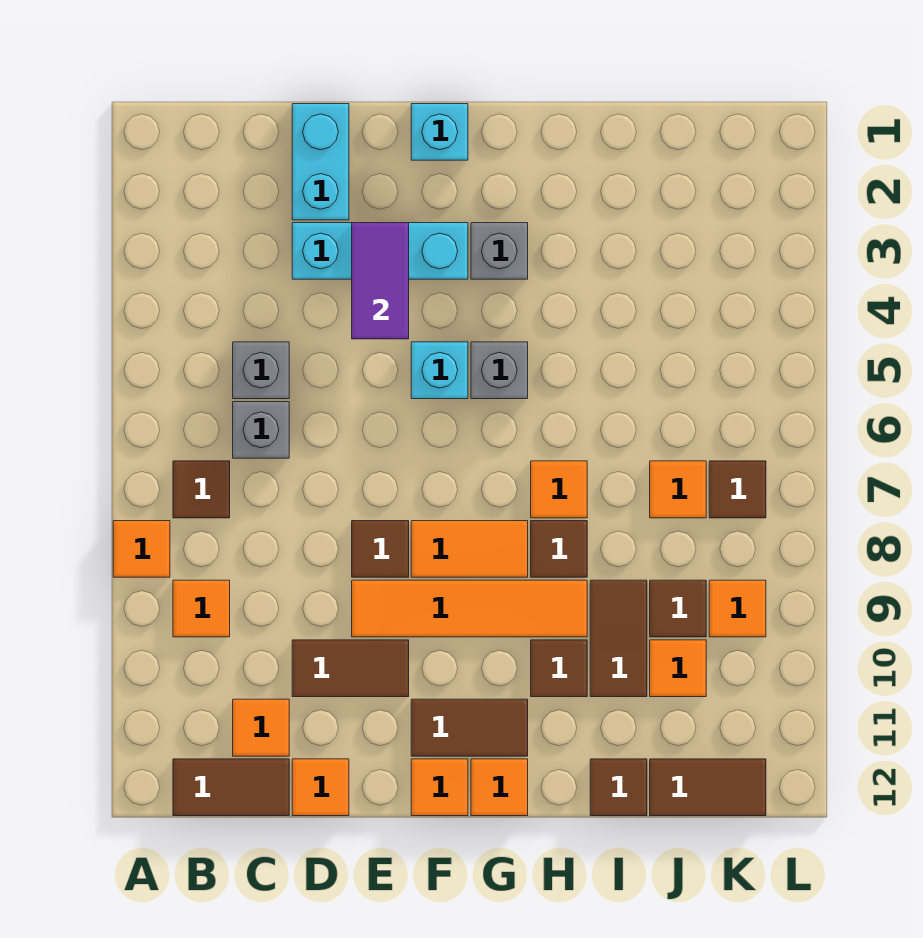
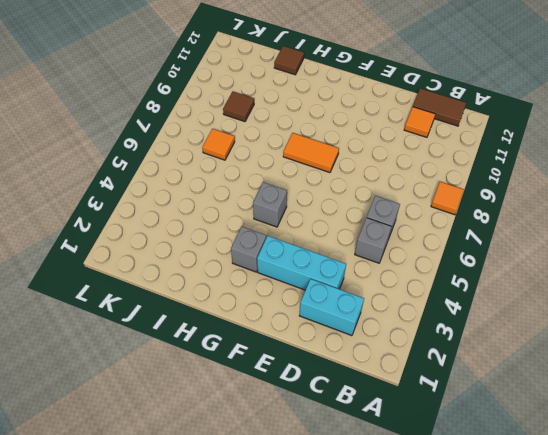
cyan 1x2 brick [299,279,364,336] -> cyan 1x2 brick turned to [292,104,349,220]
none -> brown 1x1 tile [173,461,230,518]
none -> orange 1x1 tile [173,580,230,637]
none -> brown 1x2 tile [292,640,409,697]
none -> orange 1x1 tile [292,759,349,816]

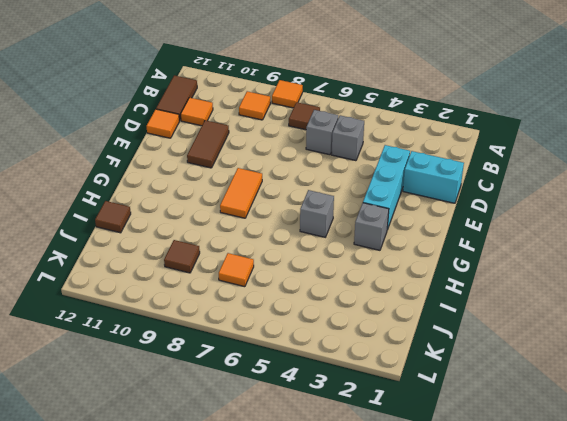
none -> brown 1x1 tile [352,521,409,577]
none -> orange 1x4 tile [352,580,587,637]
none -> cyan 1x1 brick [411,104,468,160]
none -> cyan 1x1 brick [411,342,468,399]

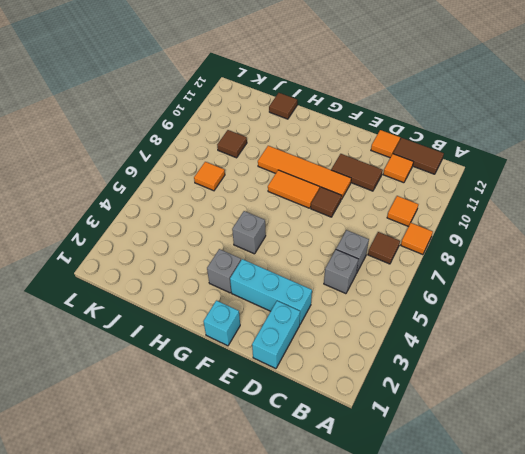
none -> cyan 1x1 brick [411,342,468,399]
none -> brown 1x2 tile [411,699,528,756]
none -> orange 1x1 tile [411,759,468,816]
none -> orange 1x1 tile [471,759,528,816]

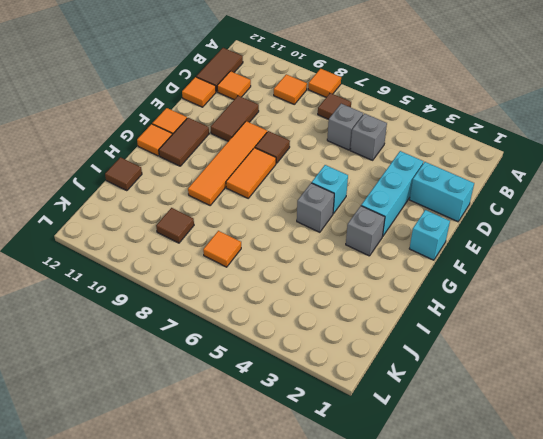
none -> orange 1x1 tile [531,461,587,518]
none -> brown 1x1 tile [531,521,587,577]
none -> brown 1x1 tile [531,640,587,697]
none -> brown 1x2 tile [590,580,647,697]

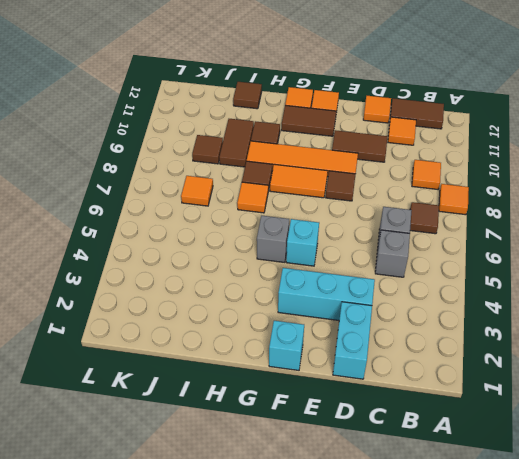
none -> grey 1x1 brick [471,223,528,279]
none -> orange 1x1 tile [650,640,706,697]
none -> brown 1x2 tile [650,759,766,816]
none -> brown 1x1 tile [709,461,766,518]

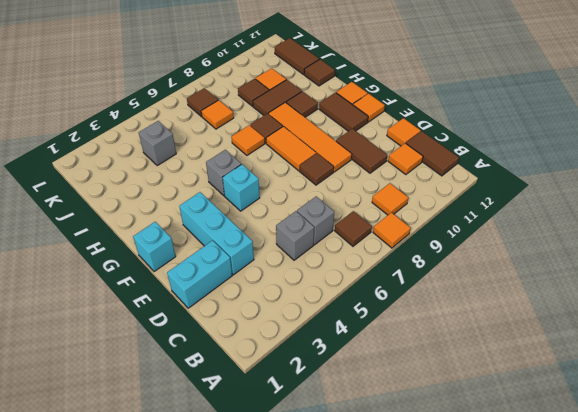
grey 1x1 brick [139,121,176,166] -> grey 1x1 brick moved to [471,223,528,279]
none -> orange 1x1 tile [709,580,766,637]
none -> purple 1x2 tile [352,223,409,339]

